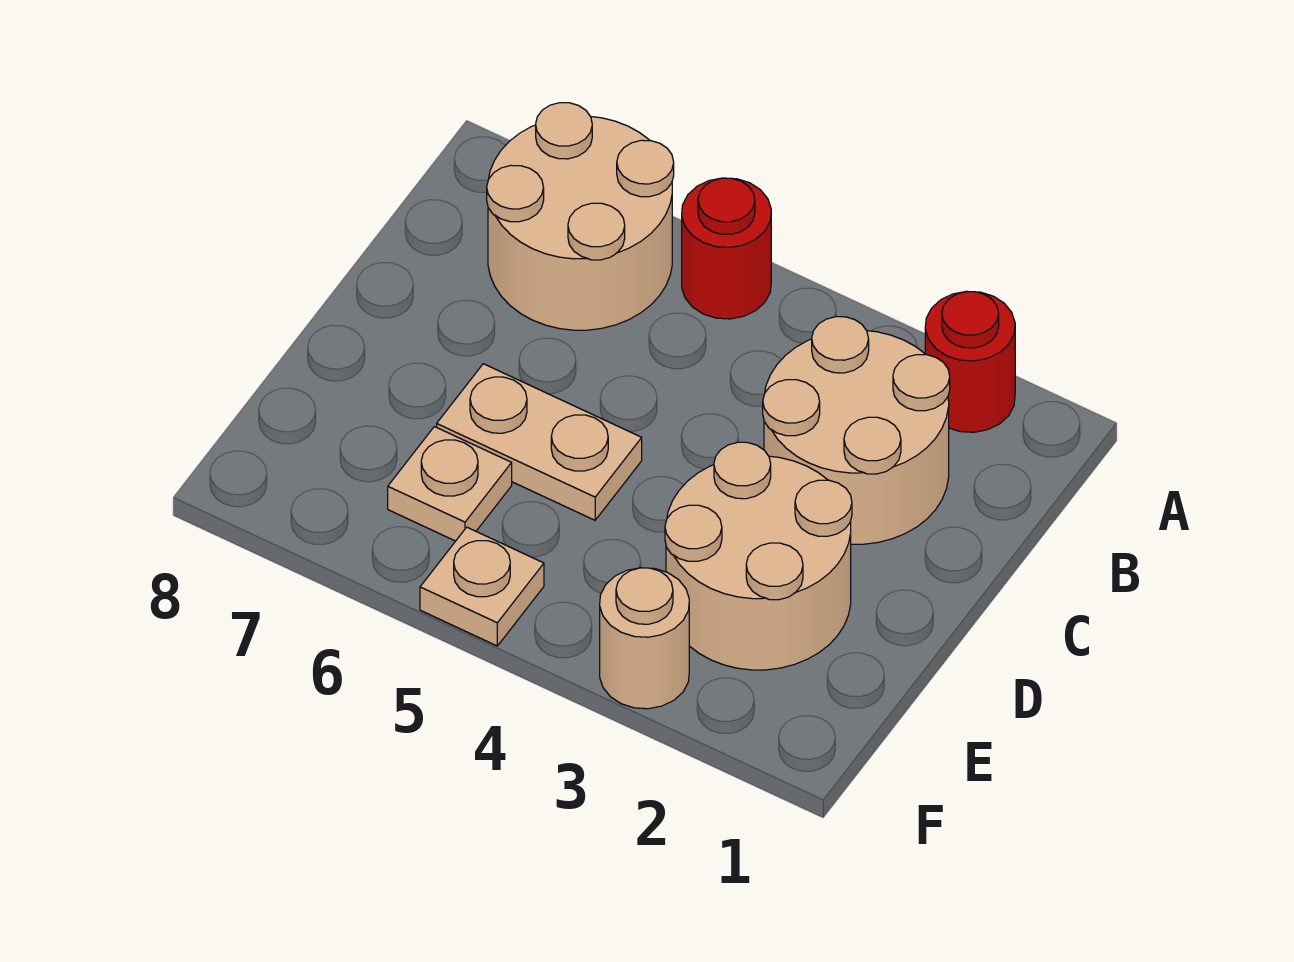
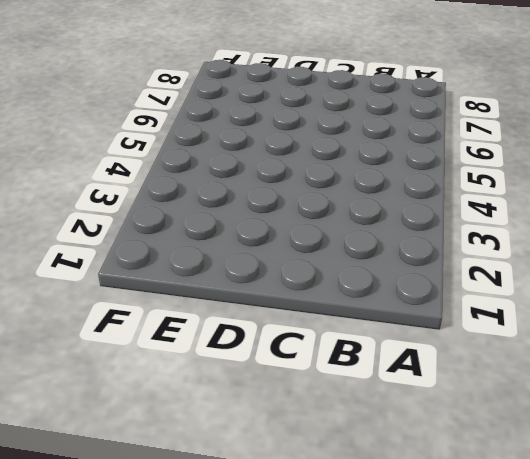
none -> red 1x1 round brick [925,291,1015,432]
none -> red 1x1 round brick [682,178,771,319]

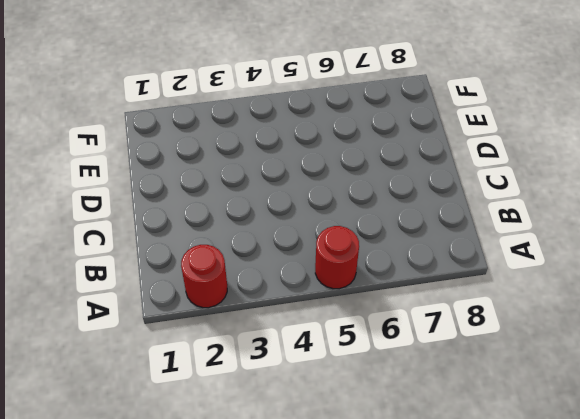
none -> tan 2x2 round brick [487,103,674,330]
none -> tan 2x2 round brick [763,317,950,544]

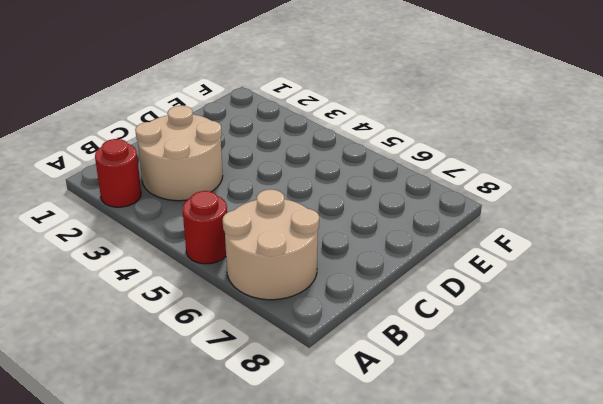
none -> tan 2x2 round brick [665,442,852,670]
none -> tan 1x2 plate [437,364,642,520]

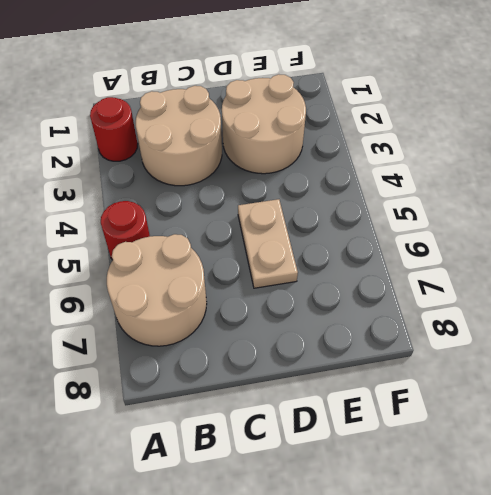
none -> tan 1x1 plate [388,427,512,541]
none -> tan 1x1 round brick [600,568,689,709]

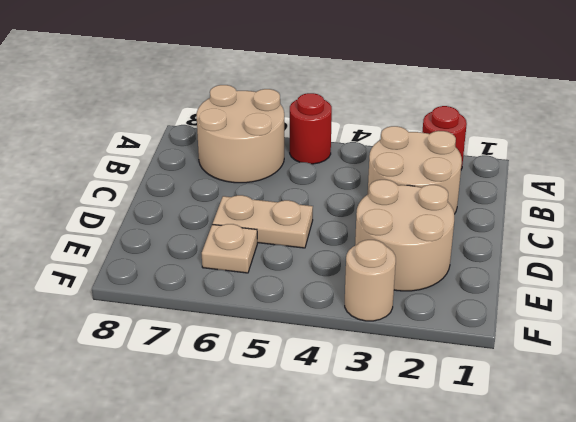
none -> tan 1x1 plate [420,527,544,646]

